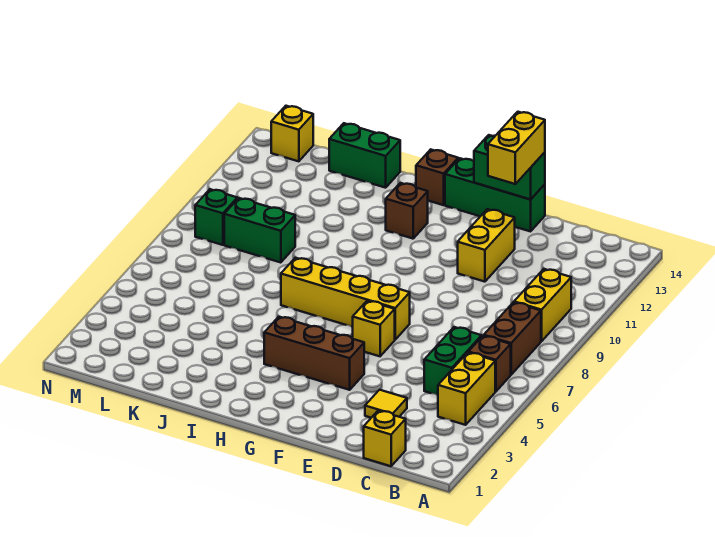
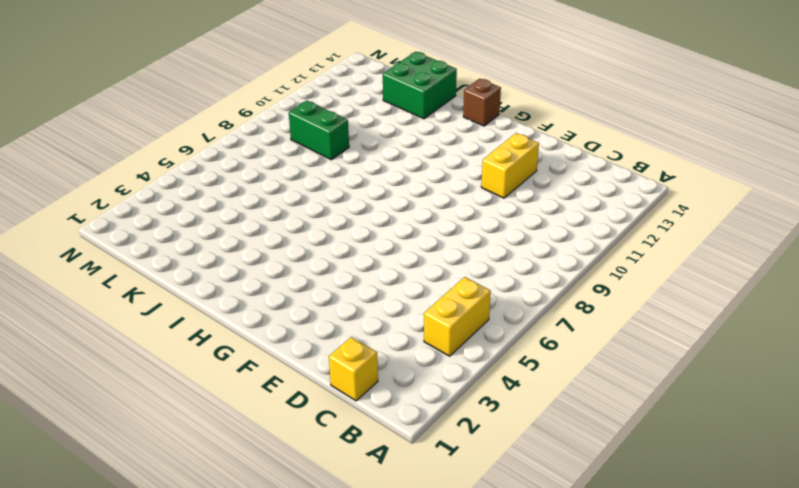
green 2x2 brick [383,52,457,119] -> green 1x2 brick [329,123,400,188]
none -> brown 1x1 brick [468,336,511,391]
none -> brown 1x2 brick [483,302,541,375]
none -> yellow 1x2 brick [514,269,571,341]

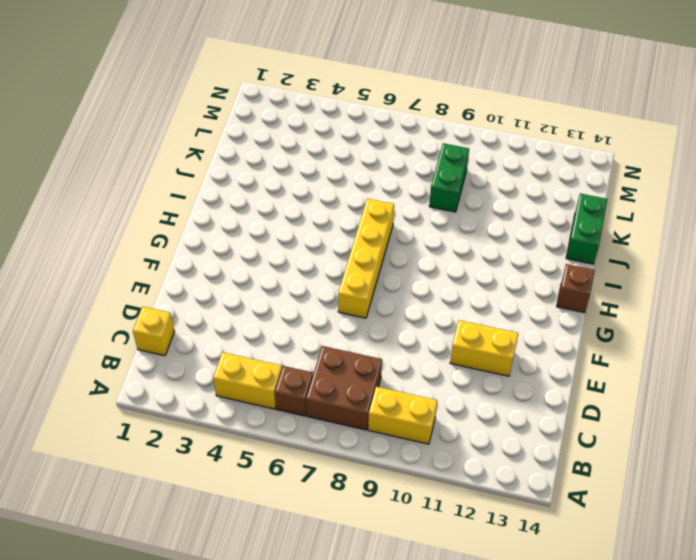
brown 2x2 brick [306,346,382,430] -> brown 1x2 brick [483,302,541,375]
none -> green 1x2 brick [424,327,482,395]
none -> yellow 1x1 tile [365,390,407,418]
none -> green 1x3 brick [445,158,545,231]

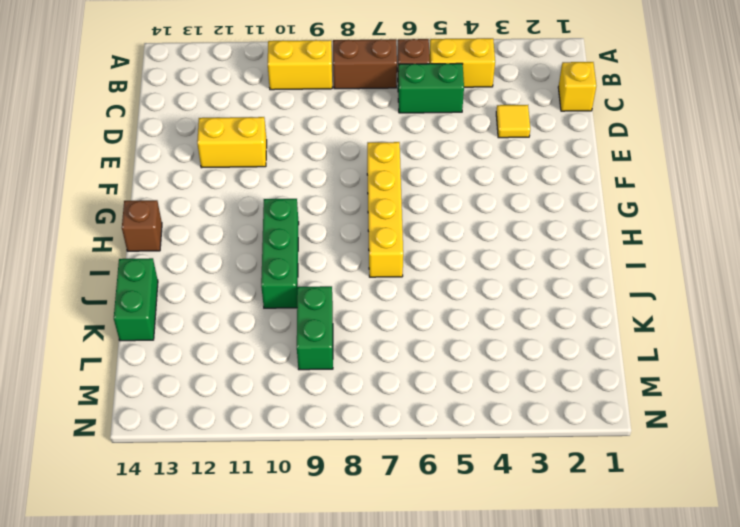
green 1x3 brick [261,199,299,308] -> green 1x3 brick moved to [445,158,545,231]
none -> brown 1x3 brick [264,317,364,390]
none -> yellow 1x1 brick [353,301,395,356]
none -> brown 1x1 brick [386,183,428,239]

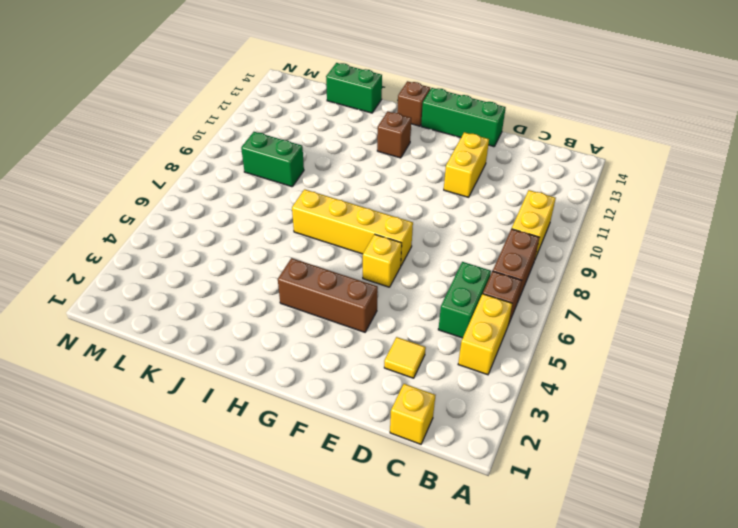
none -> green 1x1 brick [195,189,237,245]
none -> yellow 1x1 brick [271,106,313,161]
none -> green 1x2 brick [474,135,545,200]

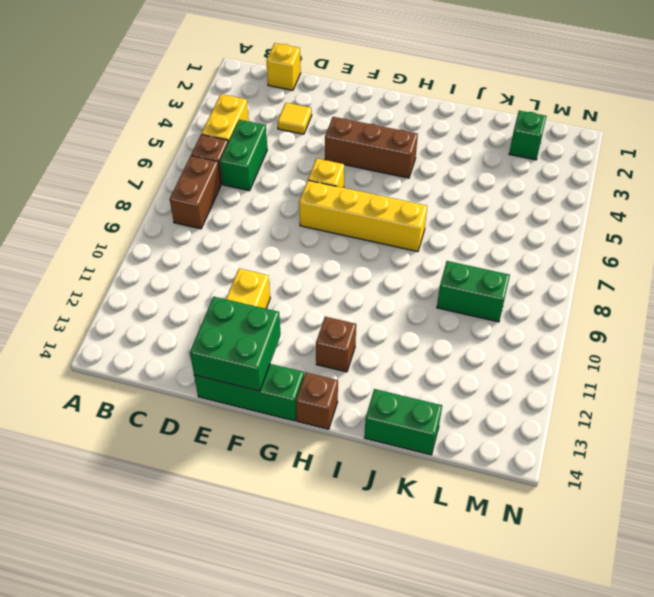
green 2x2 brick [190,297,281,391] -> green 1x2 brick [474,135,545,200]
green 1x1 brick [509,111,546,160] -> green 1x1 brick moved to [195,189,237,245]
none -> yellow 1x2 brick [514,269,571,341]
none -> yellow 1x1 brick [271,106,313,161]
none -> yellow 1x2 brick [488,112,545,184]

